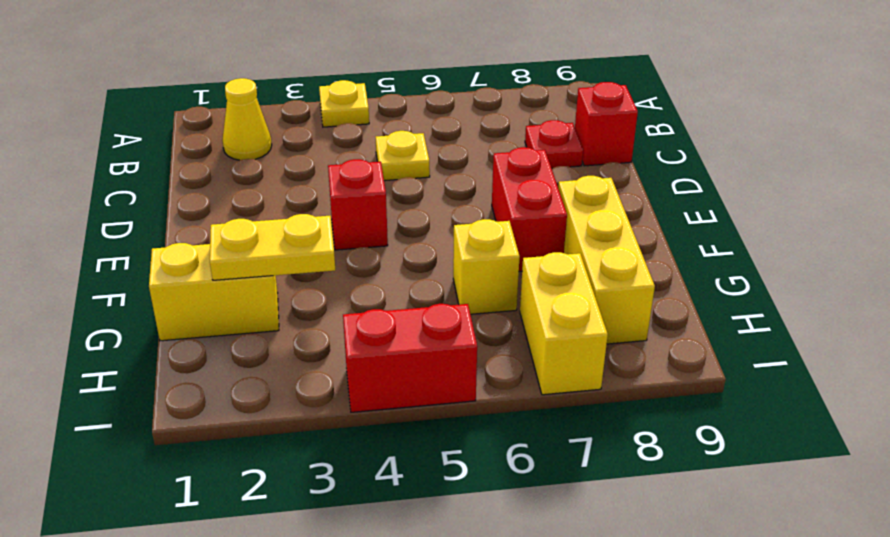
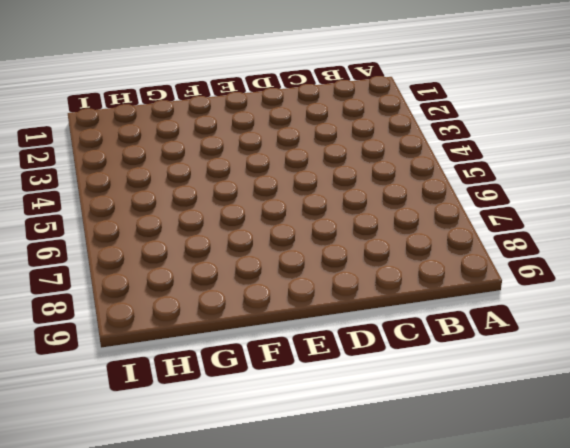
none -> yellow 1x1 plate [319,80,369,127]
none -> yellow 1x1 cone [222,78,272,160]
none -> yellow 1x1 plate [376,131,430,181]

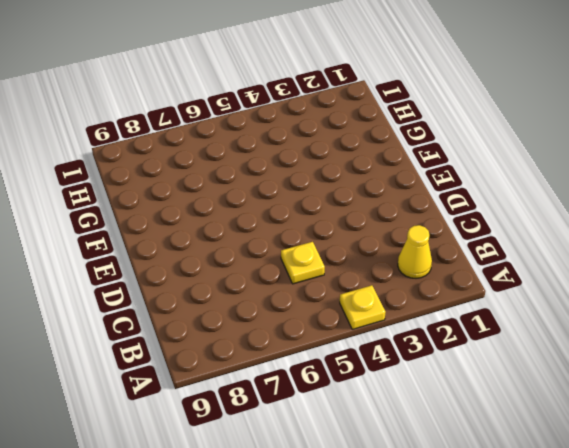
none -> red 1x1 plate [525,120,583,168]
none -> red 1x1 brick [575,82,638,166]
none -> red 1x1 brick [328,159,388,250]

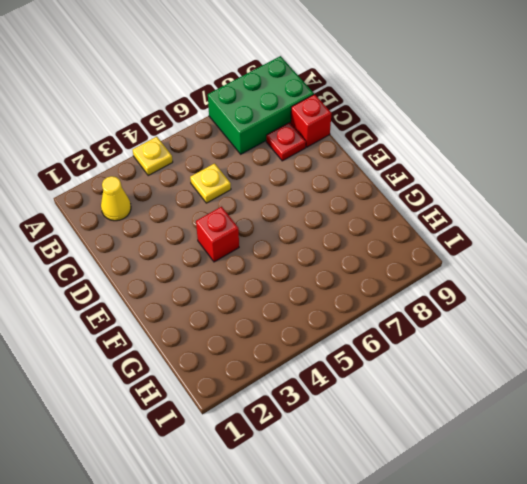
green 2x3 brick [208,56,314,154] -> none
none -> red 1x2 brick [492,147,567,272]
none -> yellow 1x3 brick [558,176,655,344]
none -> yellow 1x2 brick [149,243,279,341]

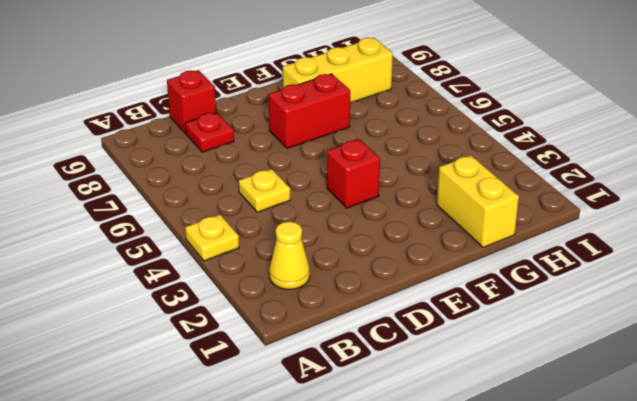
none -> yellow 1x1 brick [453,219,520,314]
none -> yellow 1x2 brick [520,252,608,395]
none -> red 1x2 brick [343,304,477,412]

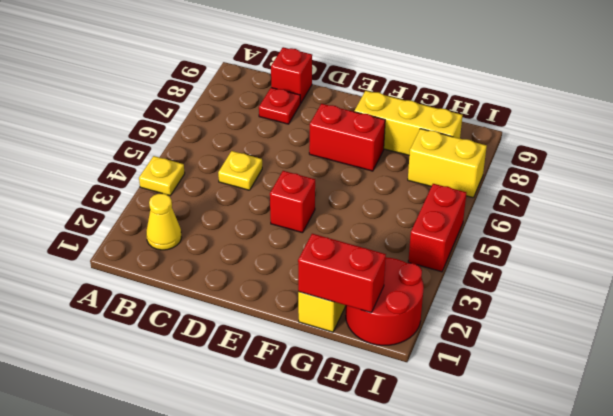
red 1x2 brick [298,234,386,313] -> none
red 2x2 round brick [346,257,424,345] -> none
none -> yellow 1x1 brick [453,219,520,314]
none -> yellow 1x2 plate [210,214,335,280]

